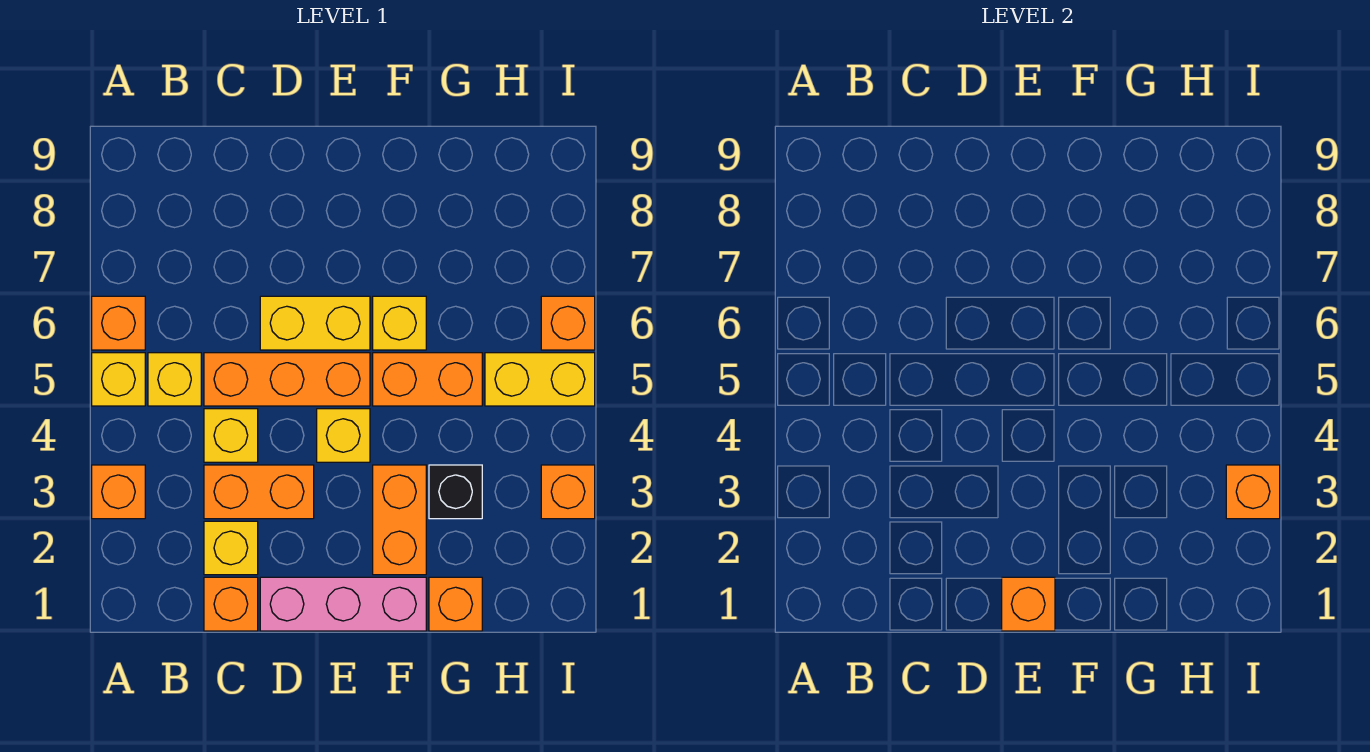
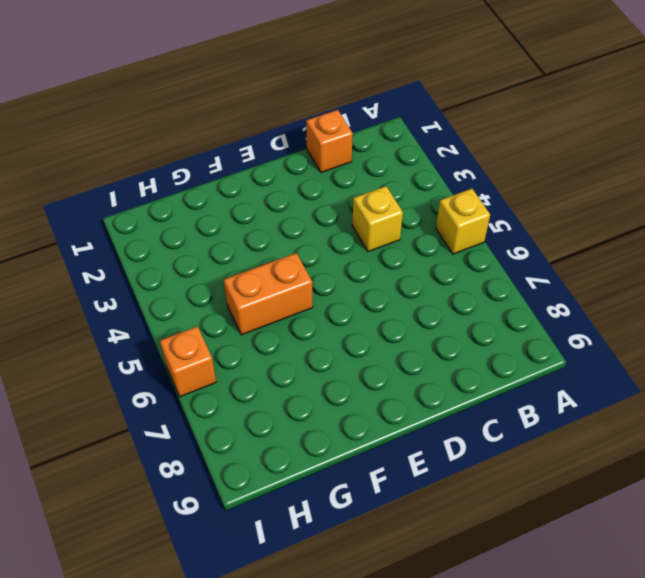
none -> orange 1x1 brick [92,465,145,519]
none -> orange 1x1 brick [92,296,145,350]
none -> yellow 1x1 brick [148,353,201,406]

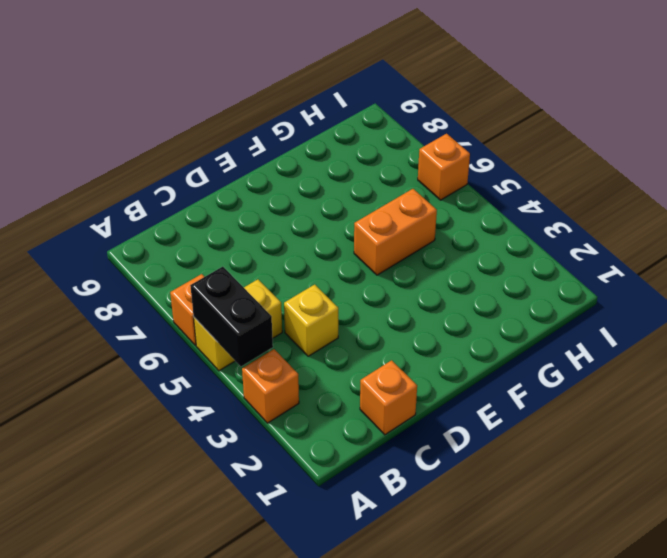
black 1x2 brick [190,267,273,366] -> none
none -> yellow 1x1 brick [204,521,258,575]
none -> orange 1x2 brick [204,465,314,519]
none -> orange 1x3 brick [204,353,370,406]

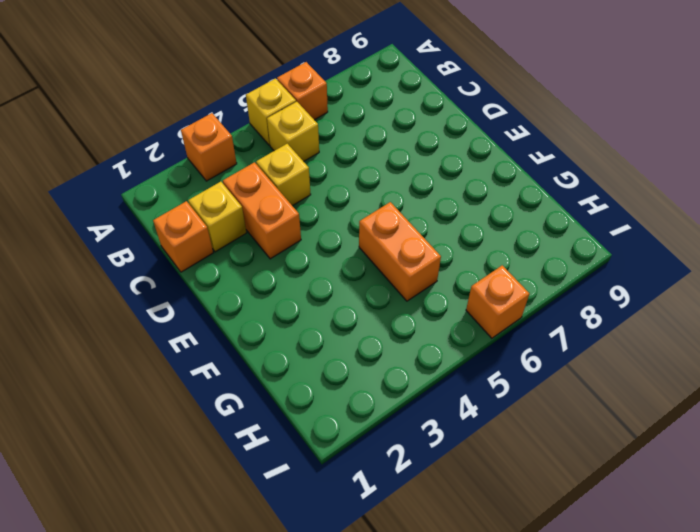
none -> orange 1x3 brick [204,353,370,406]
none -> pink 1x3 brick [260,577,426,631]
none -> yellow 1x2 brick [260,296,370,350]

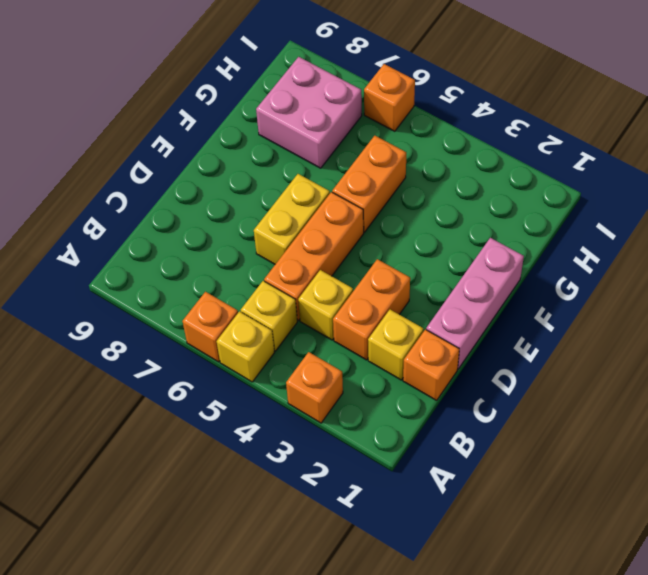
pink 2x2 brick [256,57,362,168] -> none
none -> yellow 1x1 brick [317,409,370,462]
none -> orange 1x2 brick [373,465,426,575]
none -> yellow 1x1 brick [373,296,426,350]

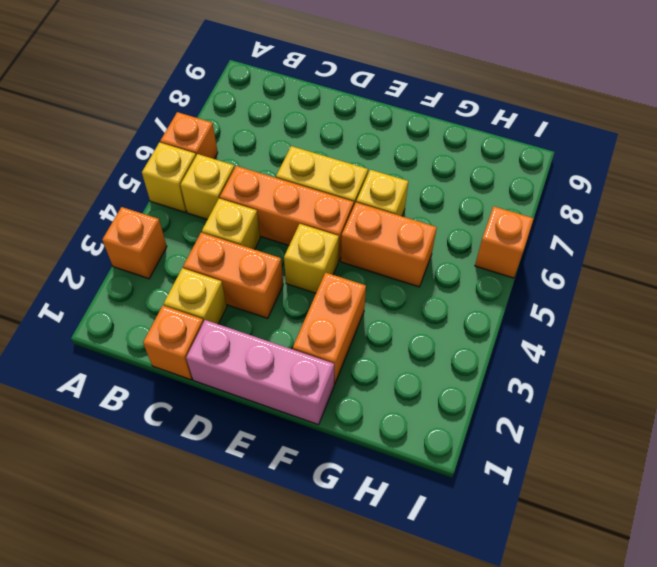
none -> orange 1x1 brick [429,577,482,631]
none -> black 1x1 brick [429,465,482,519]
none -> yellow 1x2 brick [485,353,595,406]

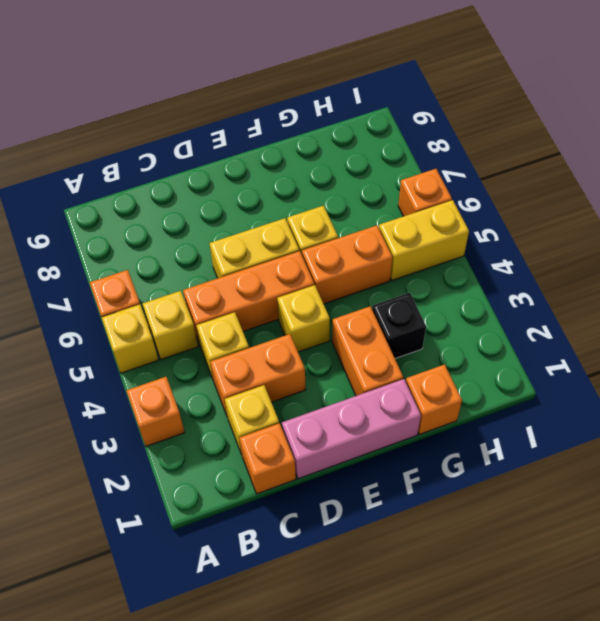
none -> orange 1x1 brick [541,465,595,519]
none -> orange 1x1 brick [1002,577,1055,631]
none -> orange 1x1 brick [1226,465,1280,519]

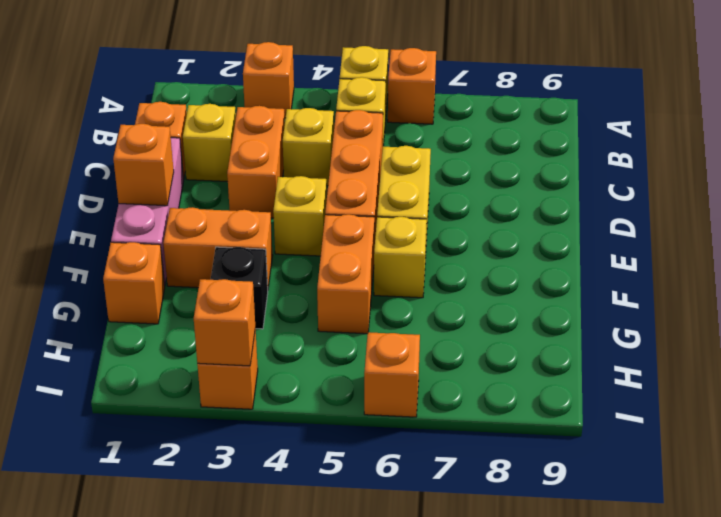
none -> yellow 1x2 brick [485,353,595,406]

